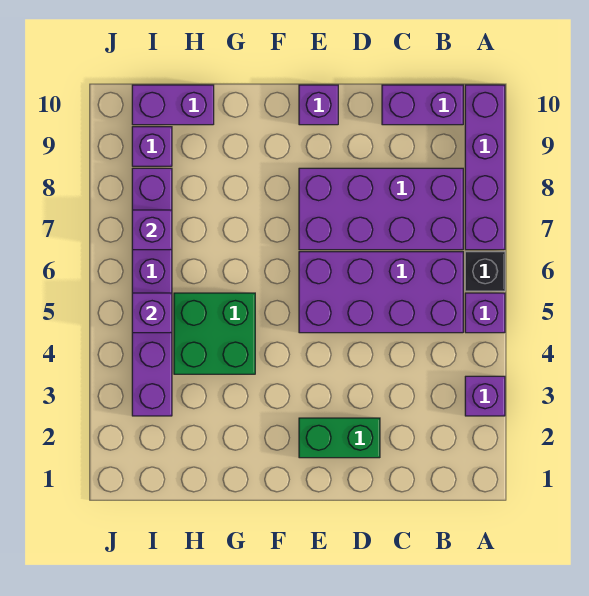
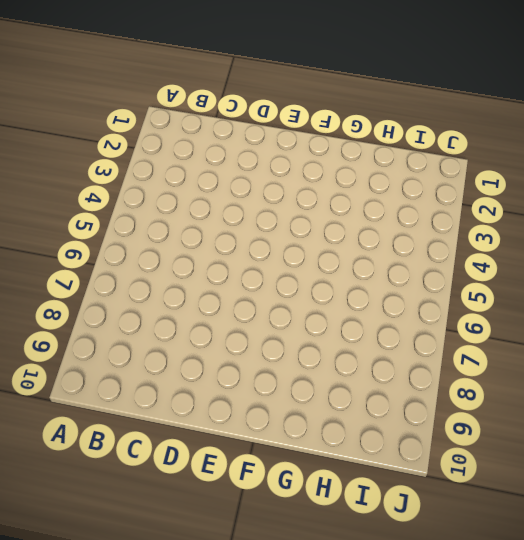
none -> purple 1x1 brick [465,376,505,416]
none -> purple 1x1 brick [465,293,505,333]
none -> black 1x1 brick [465,252,505,291]

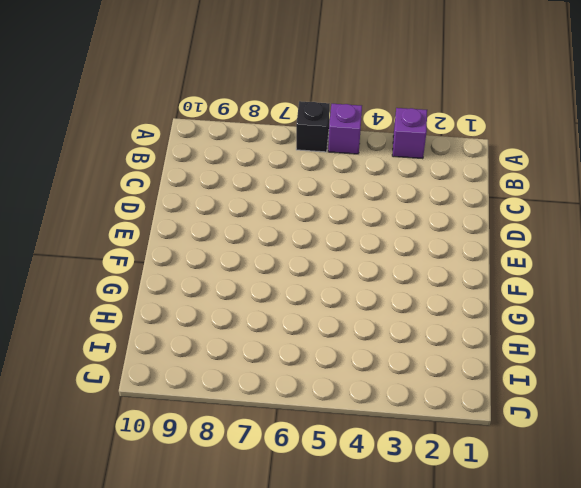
none -> purple 1x4 brick [465,85,505,250]
none -> purple 2x4 brick [299,252,463,333]
none -> purple 2x4 brick [299,168,463,250]

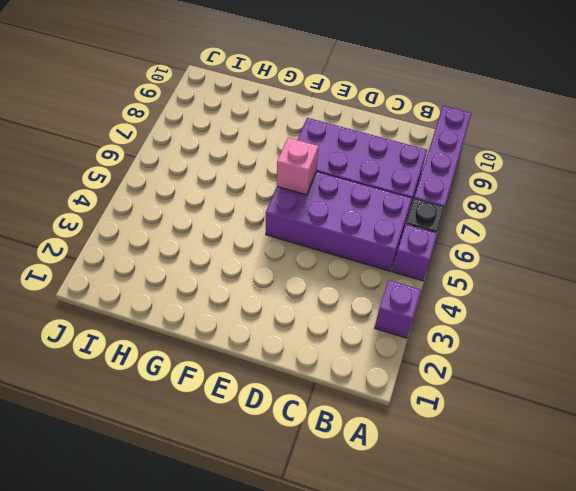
pink 1x1 brick [277,138,319,195] -> none
none -> purple 1x2 brick [382,85,463,125]
none -> green 1x2 brick [299,418,380,458]
none -> purple 1x1 brick [299,85,338,125]

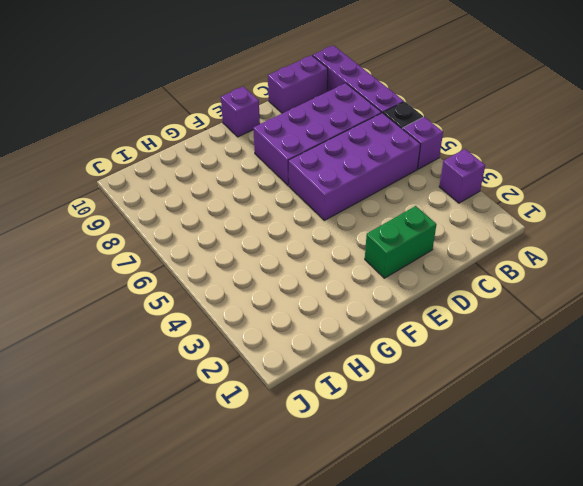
none -> green 2x2 brick [174,293,255,374]
none -> purple 1x2 brick [132,85,214,125]
none -> purple 1x6 brick [132,168,172,416]

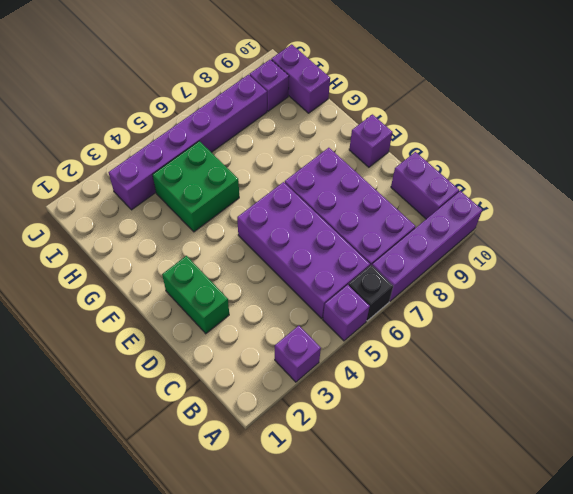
none -> purple 1x1 brick [132,293,172,333]
none -> purple 1x1 brick [132,210,172,250]

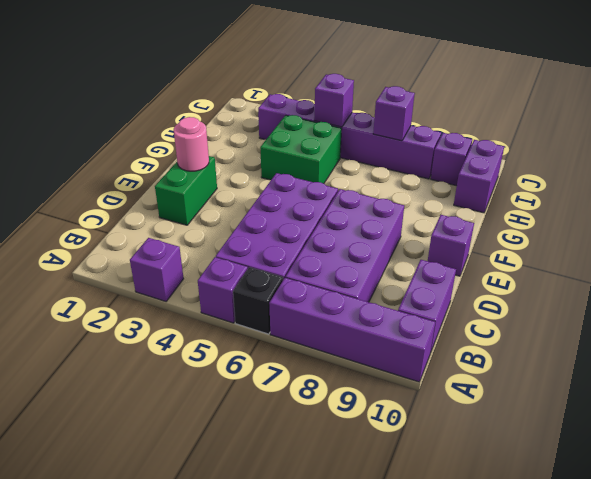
pink 1x1 round brick [174,117,209,171] -> none

